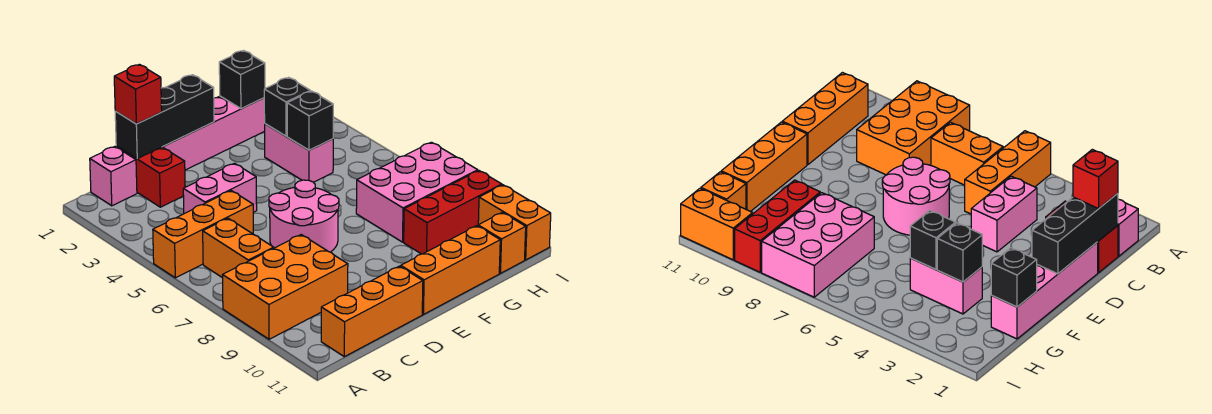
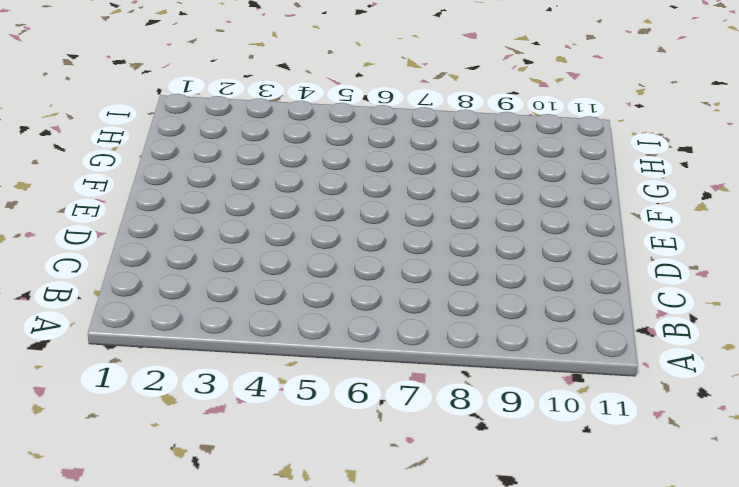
none -> orange 1x3 brick [153,191,253,278]
none -> orange 2x3 brick [223,235,348,339]
none -> pink 1x1 brick [90,147,137,206]

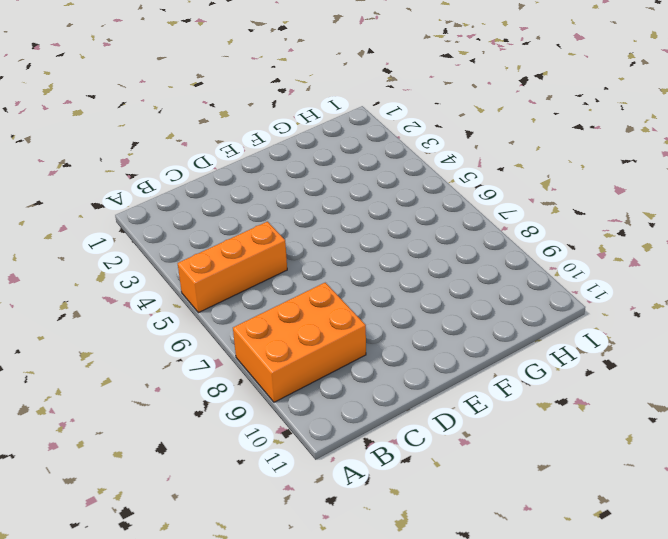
none -> pink 1x1 brick [90,147,137,206]
none -> orange 1x2 brick [203,218,274,278]
none -> orange 1x3 brick [321,266,423,357]

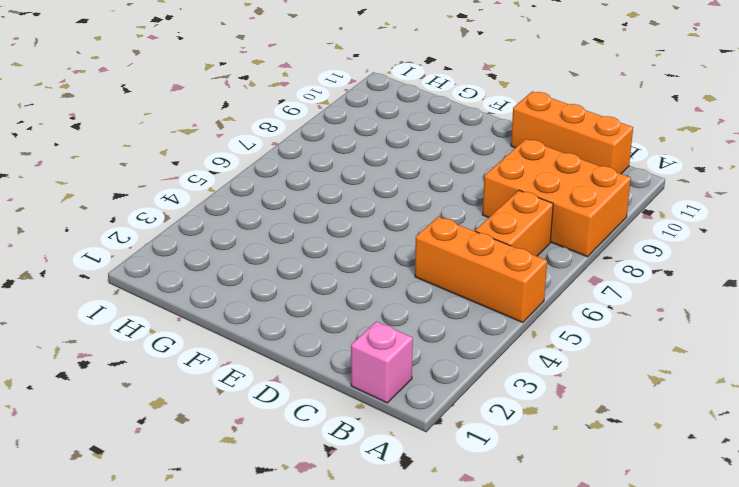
none -> red 1x2 brick [116,146,185,207]
none -> pink 1x2 brick [183,163,257,214]
none -> pink 1x4 brick [163,96,265,170]

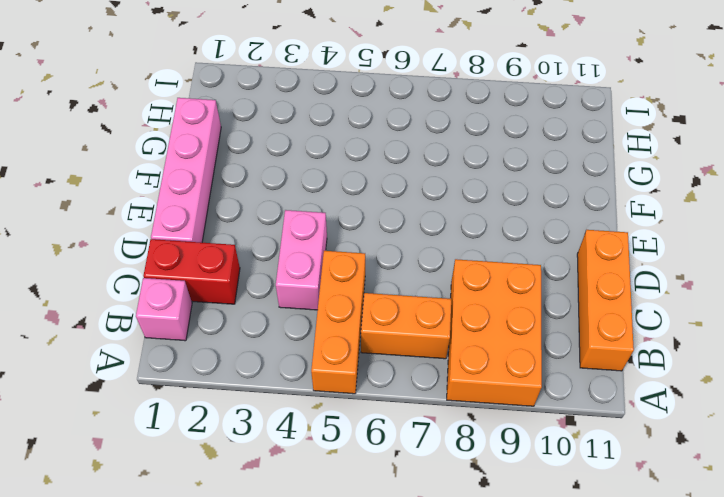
none -> pink 2x2 round brick [269,180,339,252]
none -> orange 1x3 brick [401,226,500,314]
none -> pink 1x2 brick [265,124,333,182]

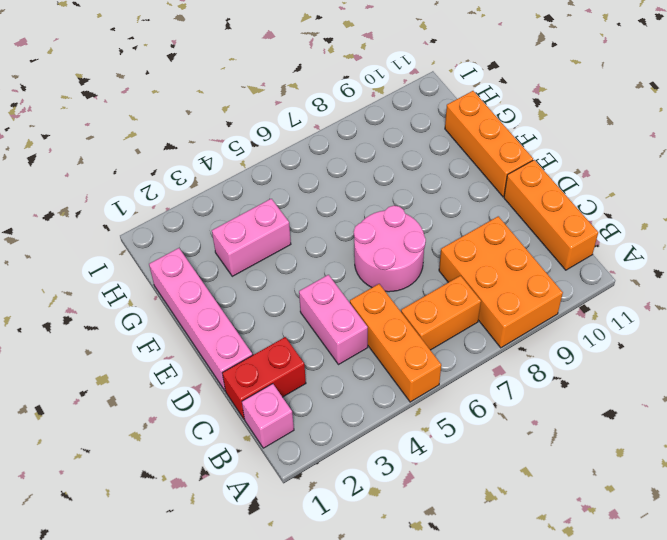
none -> pink 2x3 brick [356,142,478,242]
none -> red 1x3 brick [404,171,502,254]
none -> orange 1x1 brick [478,212,526,273]

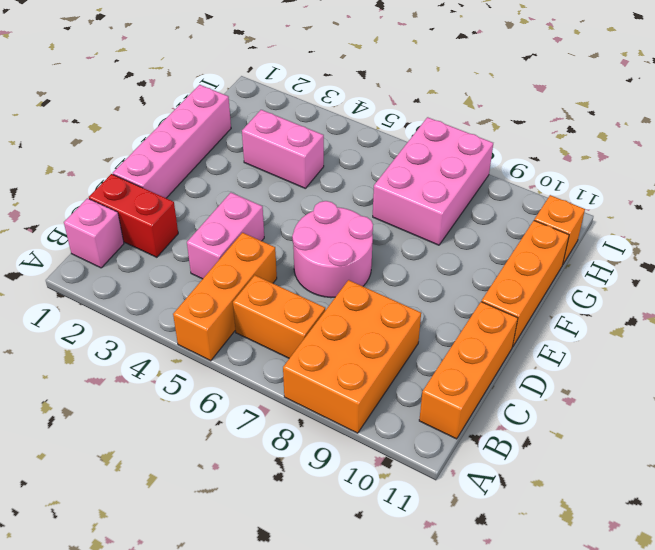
none -> red 1x3 brick [404,171,502,254]
none -> orange 1x2 brick [478,185,551,260]
none -> black 1x3 brick [115,75,214,159]

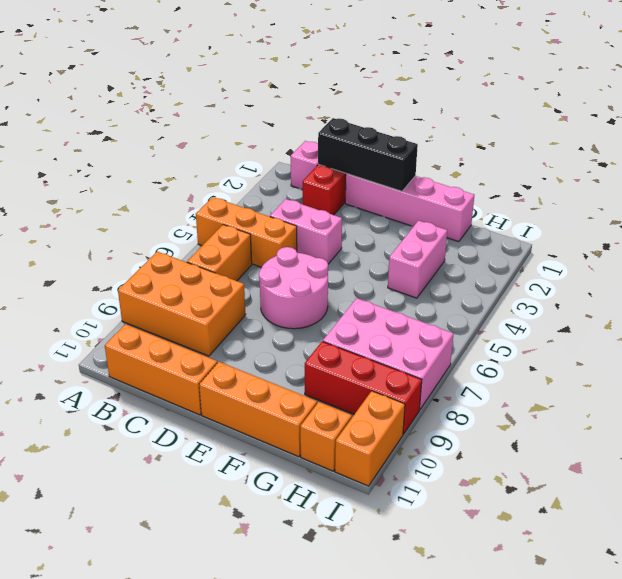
none -> black 1x1 brick [219,51,265,108]
none -> black 1x1 brick [264,77,310,136]
none -> black 1x1 brick [287,91,333,150]

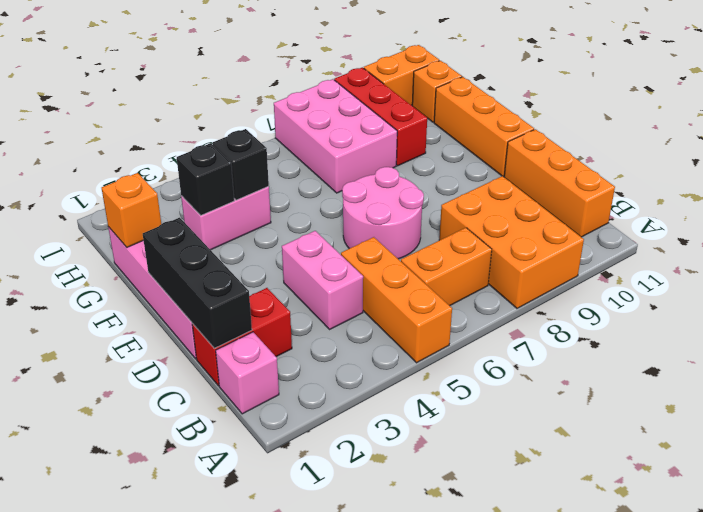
orange 1x1 brick [102,173,161,247] -> black 1x1 brick [219,51,265,108]
none -> red 1x1 brick [114,64,162,124]

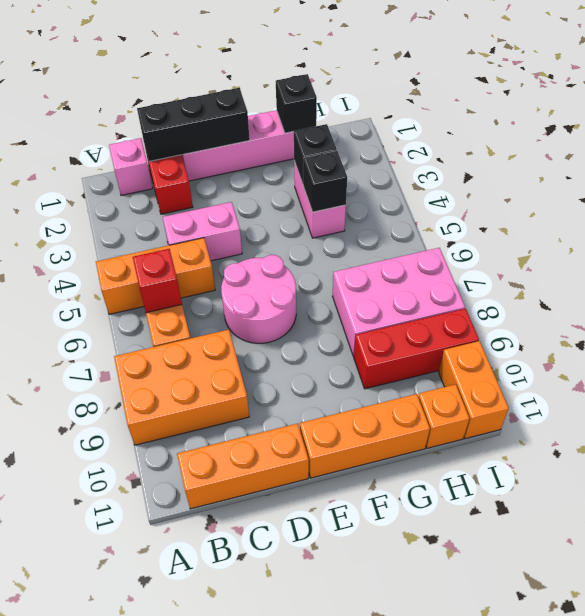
red 1x1 brick [133,249,182,313] -> red 1x1 brick moved to [114,64,162,124]

